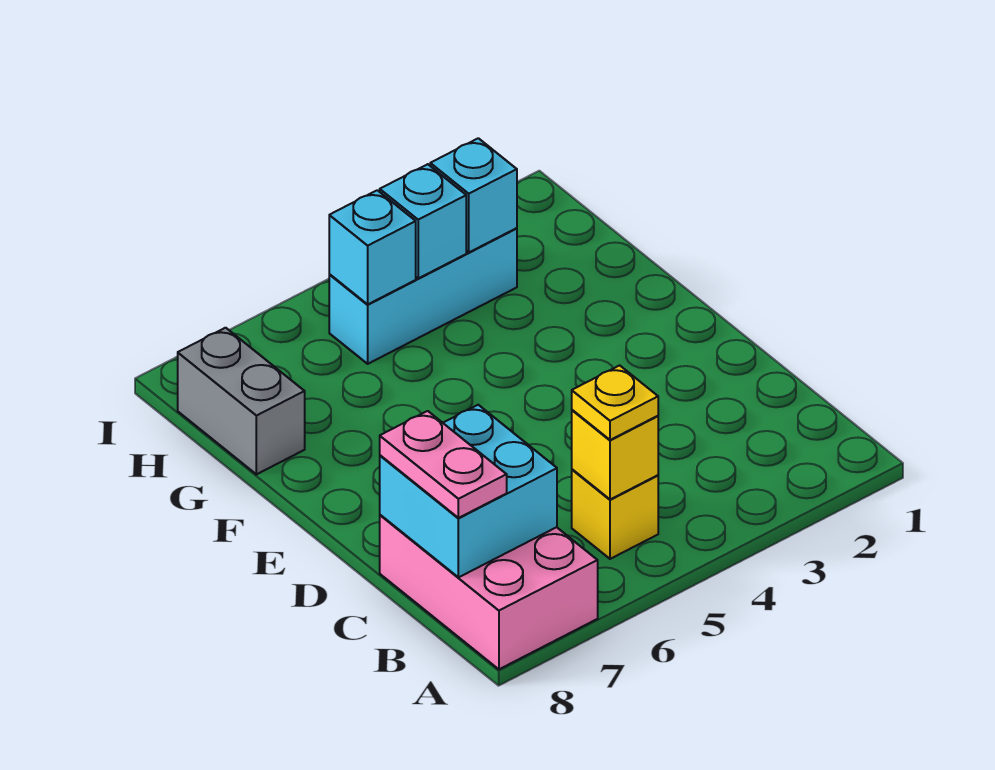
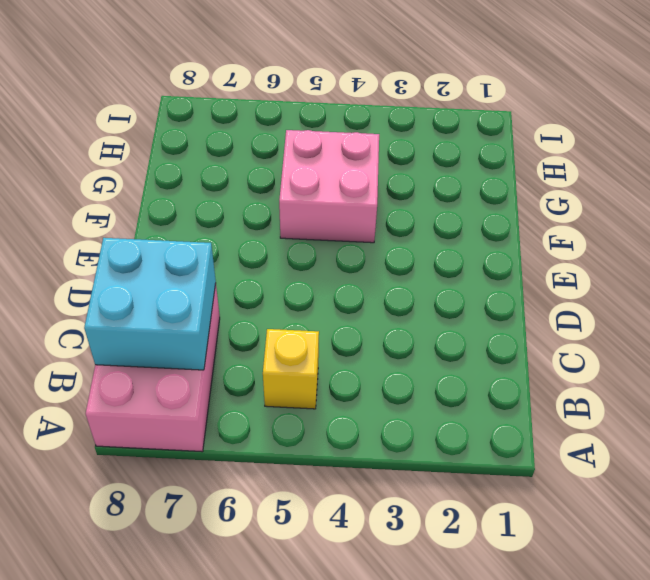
pink 2x2 brick [279,130,379,243] -> none
none -> grey 1x2 brick [178,328,305,474]
none -> cyan 1x3 brick [329,228,517,364]

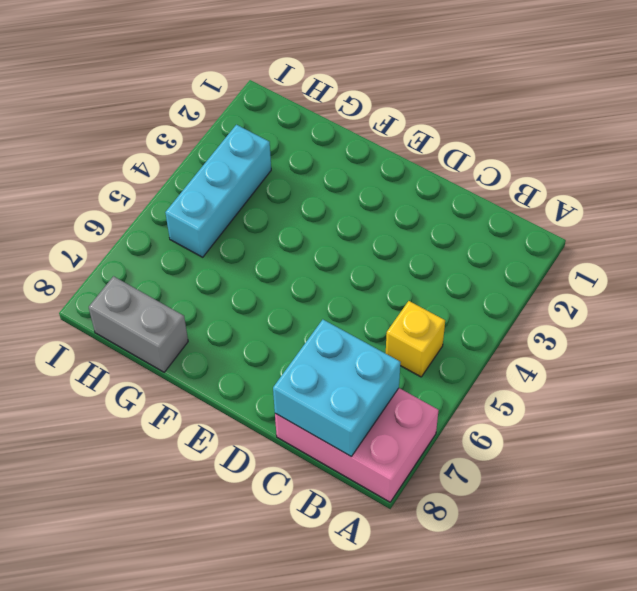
none -> yellow 1x1 brick [572,410,658,499]
none -> cyan 1x1 brick [430,138,517,252]

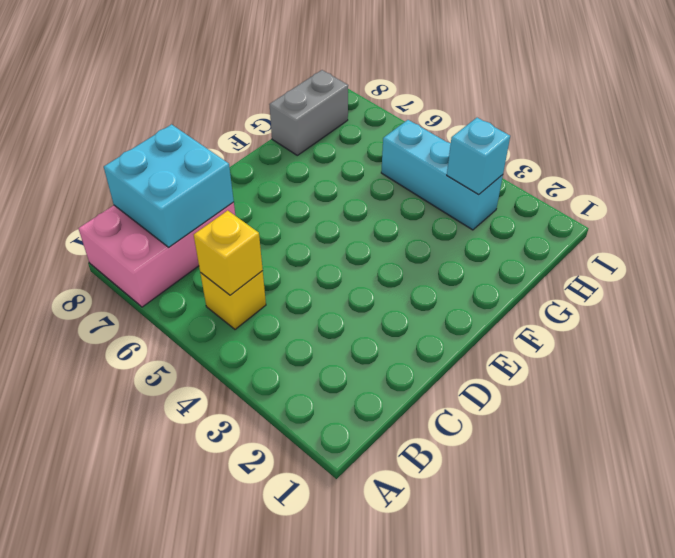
none -> cyan 1x1 brick [380,164,466,278]
none -> cyan 1x1 brick [329,190,416,304]

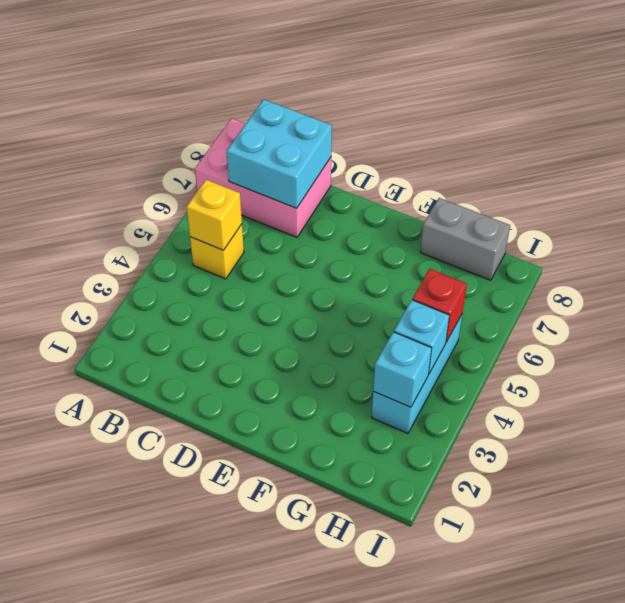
red 1x1 brick [412,269,467,342] -> cyan 1x1 brick [329,190,416,304]
none -> yellow 1x1 plate [572,365,658,440]
none -> pink 1x2 plate [380,411,507,518]

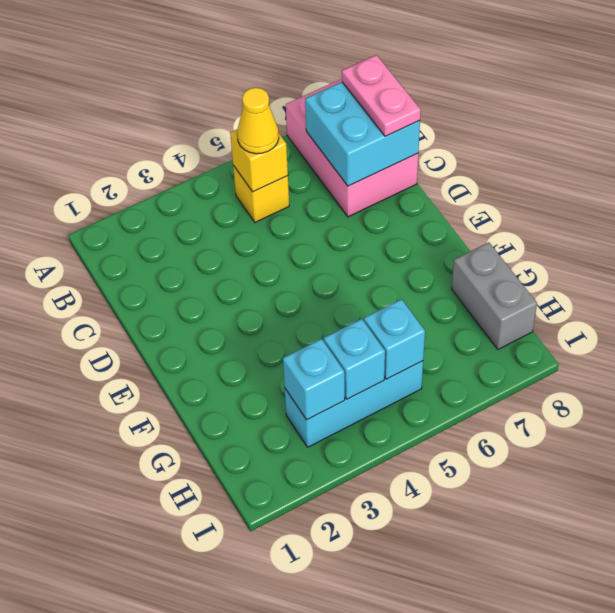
yellow 1x1 cone [237,88,279,154] -> yellow 1x1 plate [572,365,658,440]

